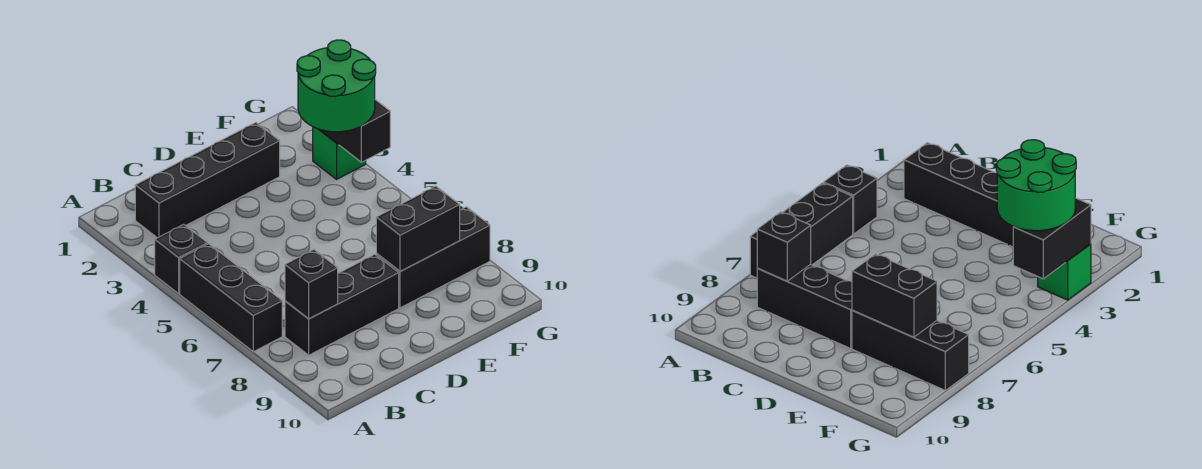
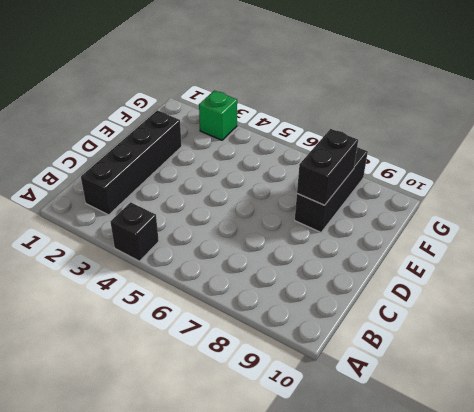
none -> black 1x3 brick [180,244,282,352]
none -> black 1x3 brick [285,254,399,355]

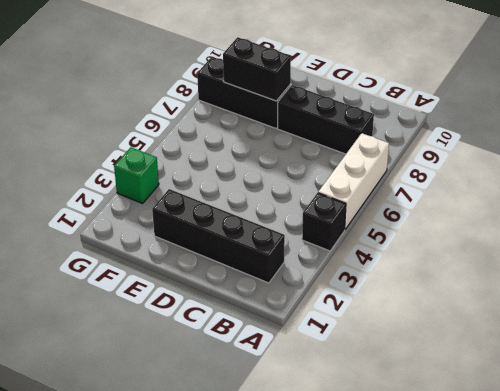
white 1x3 brick [318,133,389,229] -> black 1x3 brick [180,244,282,352]
none -> black 1x1 brick [285,250,338,319]
none -> black 1x2 brick [319,100,390,162]

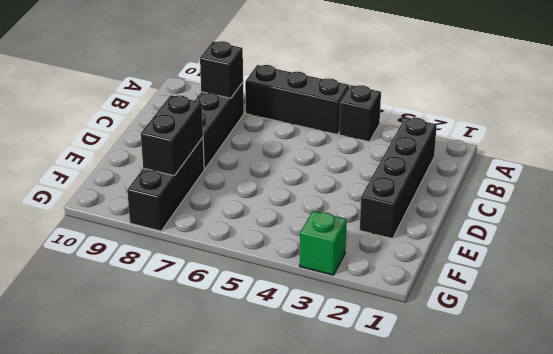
none -> black 1x2 brick [319,100,390,162]
none -> green 2x2 round brick [297,40,376,132]

